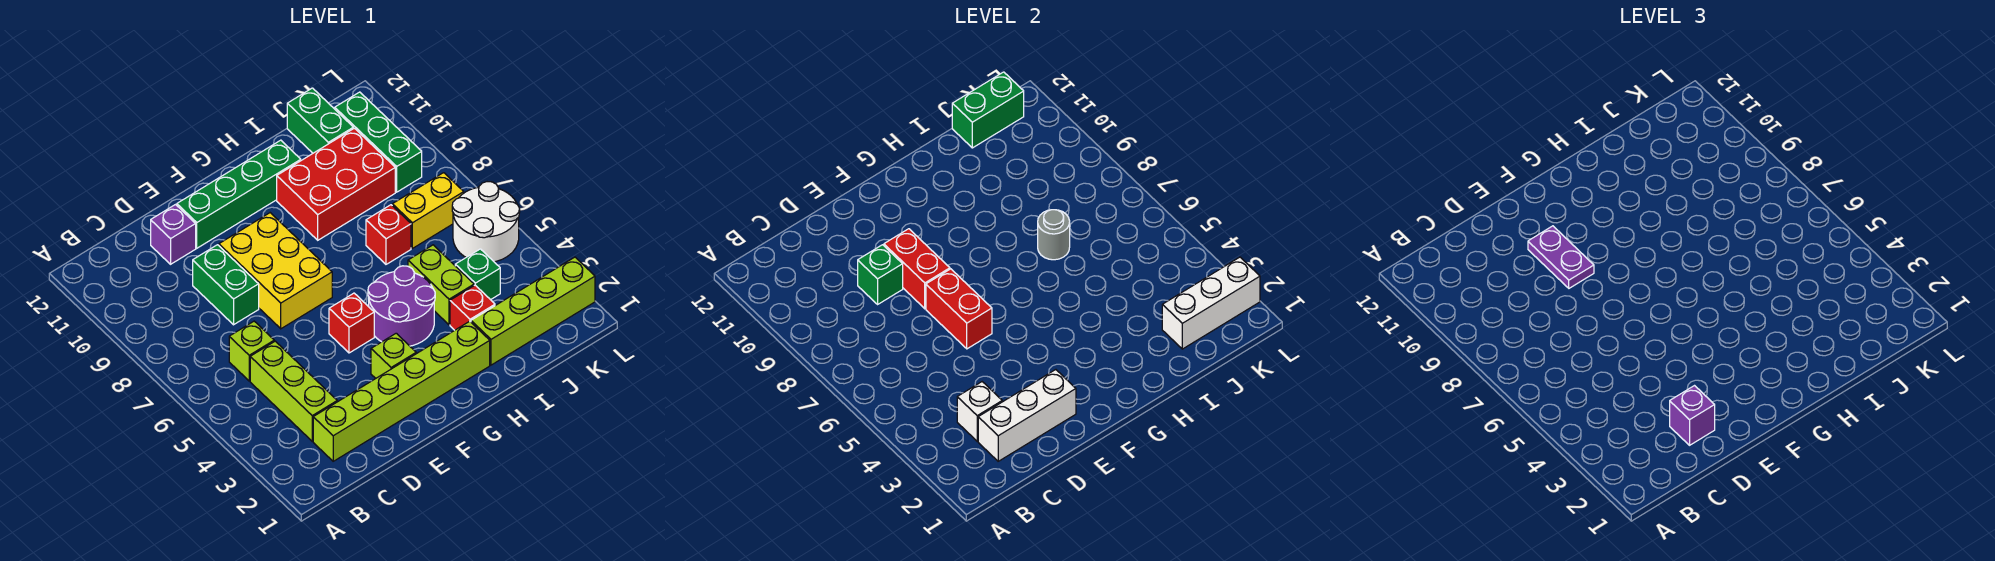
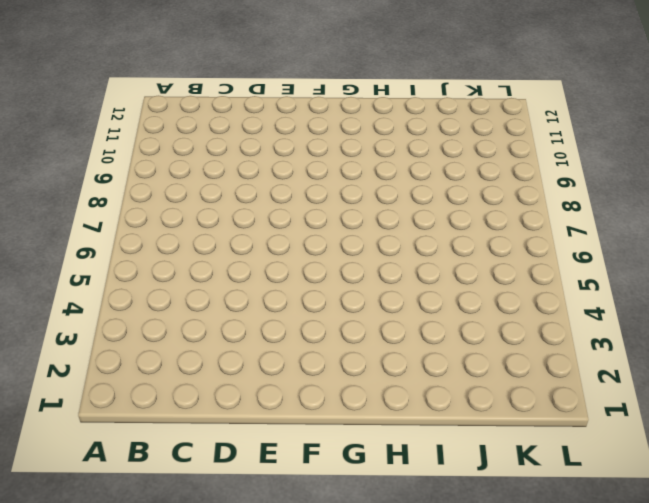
none -> lime 1x6 brick [313,321,490,461]
none -> lime 1x3 brick [250,341,337,441]
none -> lime 1x1 brick [229,321,274,381]
none -> green 1x2 brick [193,245,259,325]

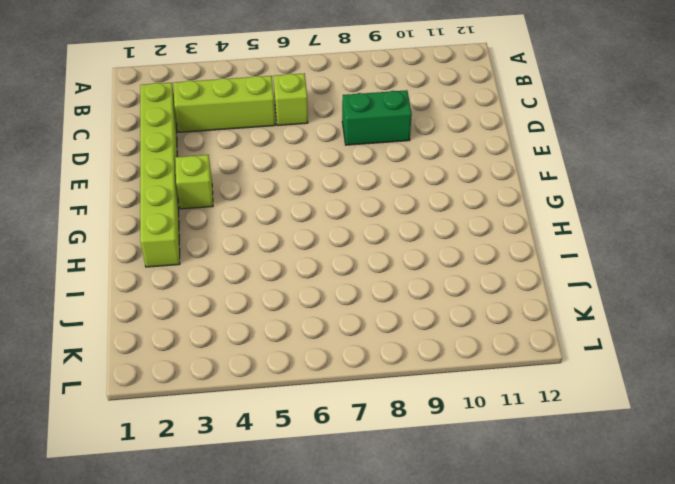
none -> purple 1x1 brick [151,205,196,264]
none -> yellow 2x3 brick [219,213,332,329]
none -> green 1x4 brick [177,140,301,248]
none -> red 1x1 brick [329,293,374,353]

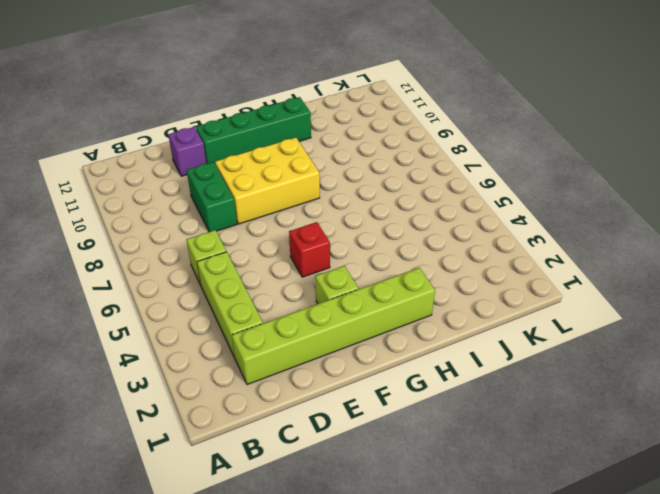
yellow 2x3 brick [215,138,320,224] -> yellow 2x3 brick turned to [219,213,332,329]
none -> purple 2x2 round brick [368,266,435,346]
none -> red 2x3 brick [277,128,395,240]
none -> lime 1x4 brick [471,257,595,365]
none -> red 1x1 brick [450,285,495,330]

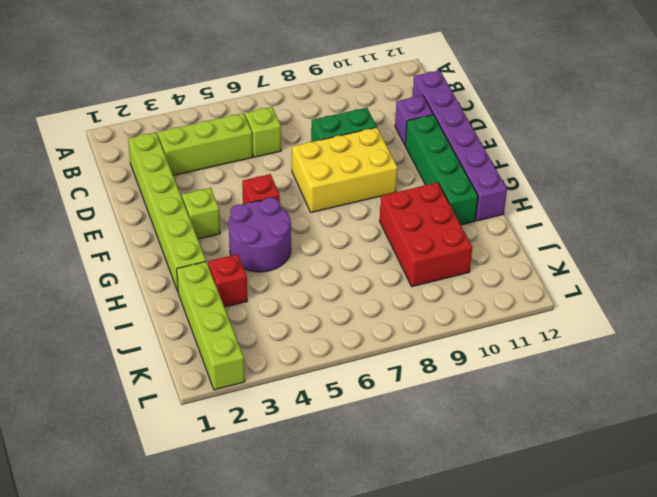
purple 1x6 brick [413,70,507,221] -> none
none -> lime 1x2 brick [408,245,474,325]
none -> red 1x1 brick [366,205,411,264]
none -> green 1x1 brick [455,249,500,300]
none -> yellow 1x2 brick [392,173,464,248]

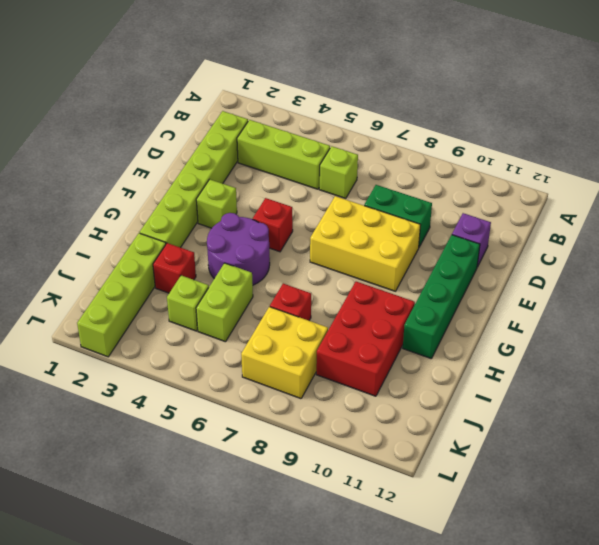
lime 1x2 brick [196,263,253,342] -> lime 1x2 brick turned to [408,245,474,325]
lime 1x1 brick [167,275,209,331] -> green 1x1 brick [455,249,500,300]
yellow 2x2 brick [241,307,328,399] -> yellow 1x2 brick [392,173,464,248]
none -> green 1x2 brick [287,88,353,153]
none -> white 2x2 round brick [452,182,520,262]
none -> green 1x3 brick [335,92,422,192]
none -> white 1x3 brick [978,370,1076,461]

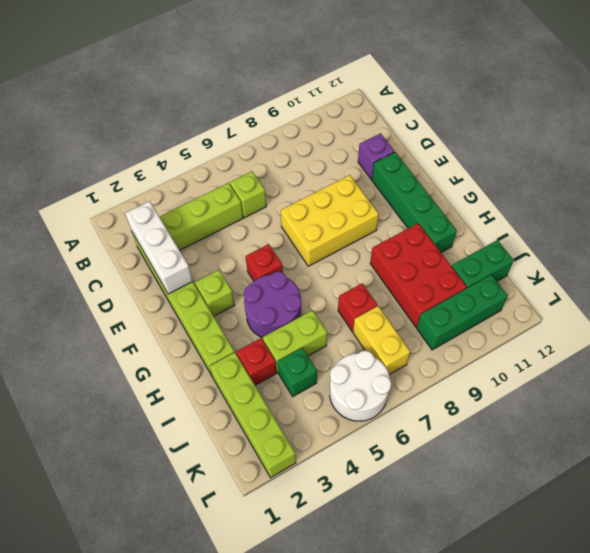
none -> green 1x2 brick [193,245,259,325]
none -> white 1x1 brick [957,382,1002,441]
none -> green 1x1 brick [858,245,903,304]
none -> red 1x2 brick [926,269,992,349]

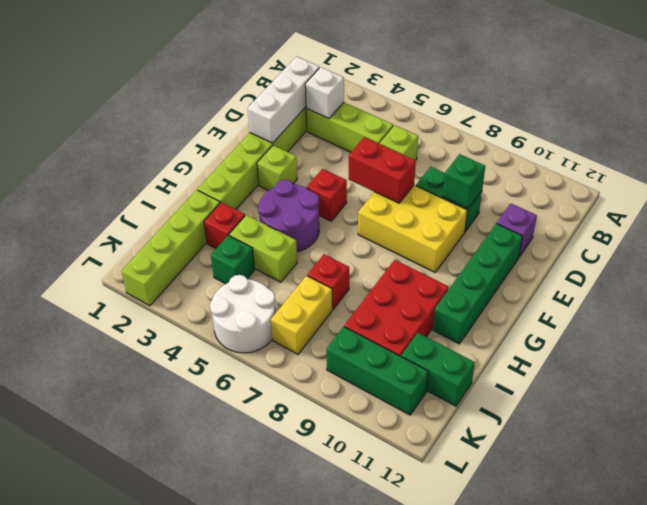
none -> red 1x2 brick [884,229,950,309]
none -> grey 1x1 round brick [1038,210,1070,260]
none -> white 1x3 brick [1162,257,1260,349]
none -> green 1x2 brick [952,72,1024,148]

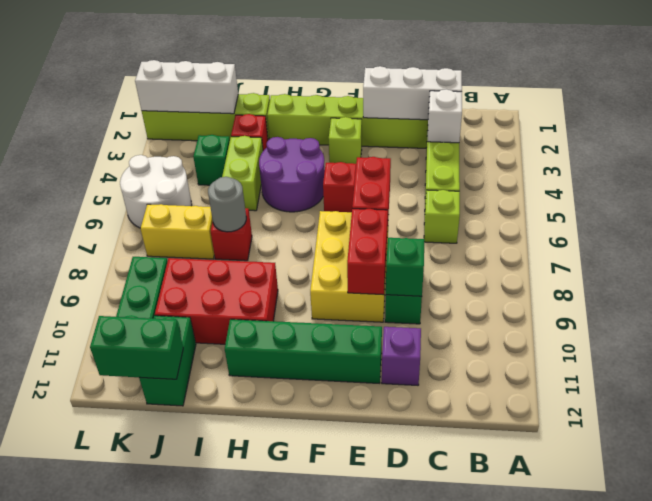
none -> purple 1x1 brick [1670,386,1715,445]
none -> purple 1x2 plate [1528,226,1594,288]

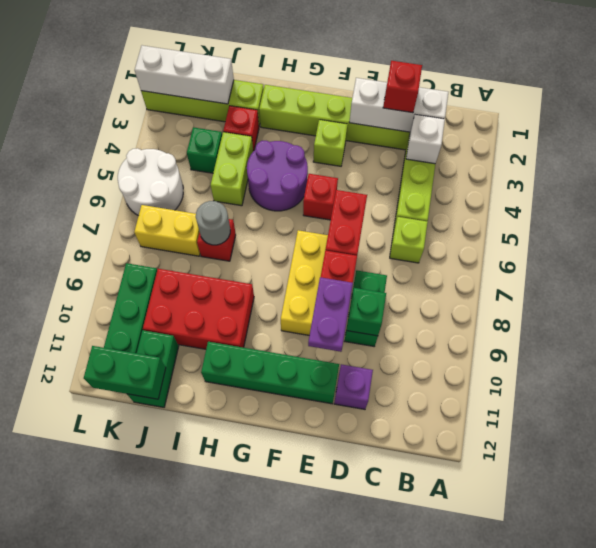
red 1x1 brick [383,61,422,113] -> purple 1x1 brick [1670,386,1715,445]

